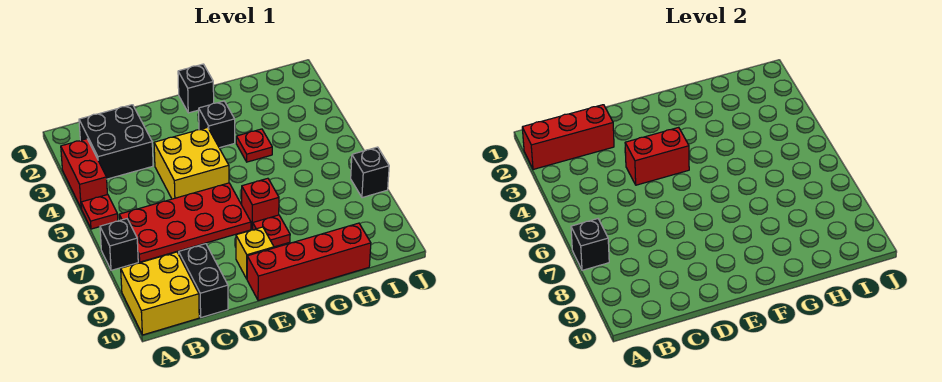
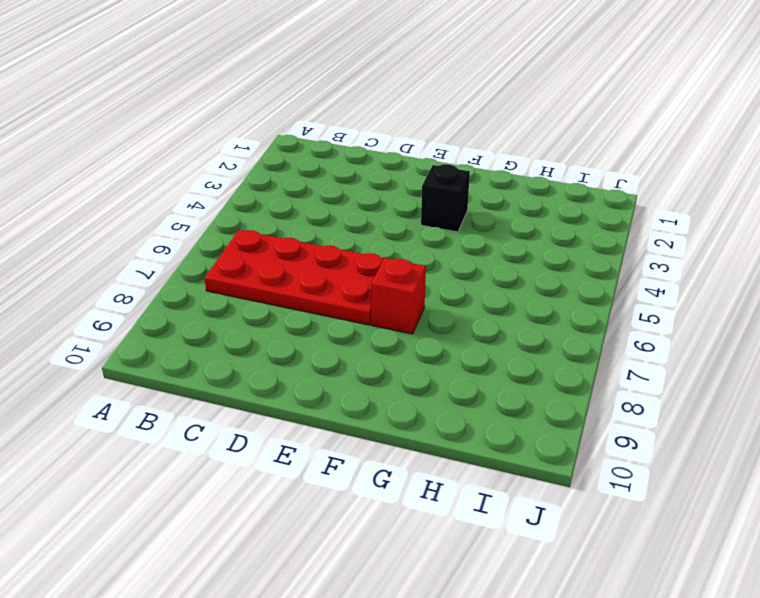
none -> red 1x2 brick [61,139,107,209]
none -> red 1x1 plate [81,194,118,229]
none -> black 1x1 brick [100,219,138,270]

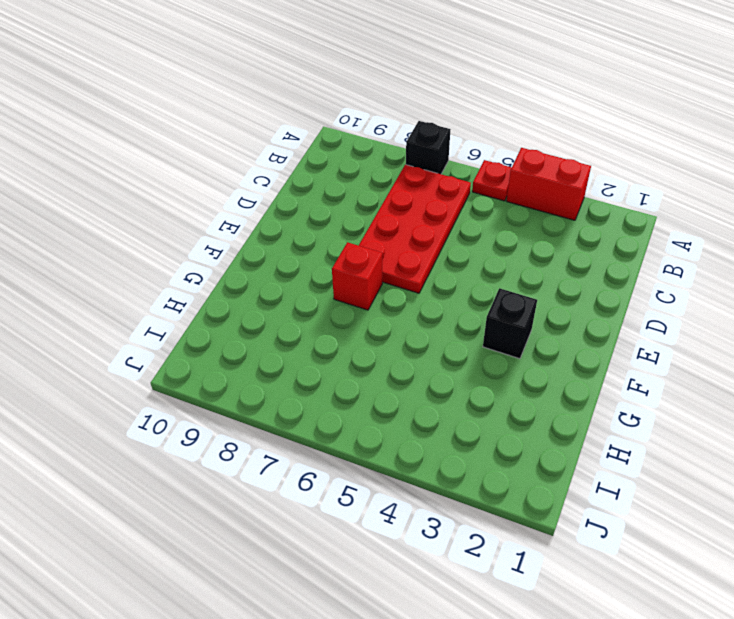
none -> yellow 2x2 brick [121,252,199,335]
none -> black 2x2 brick [79,105,153,179]
none -> black 1x2 brick [179,244,228,317]

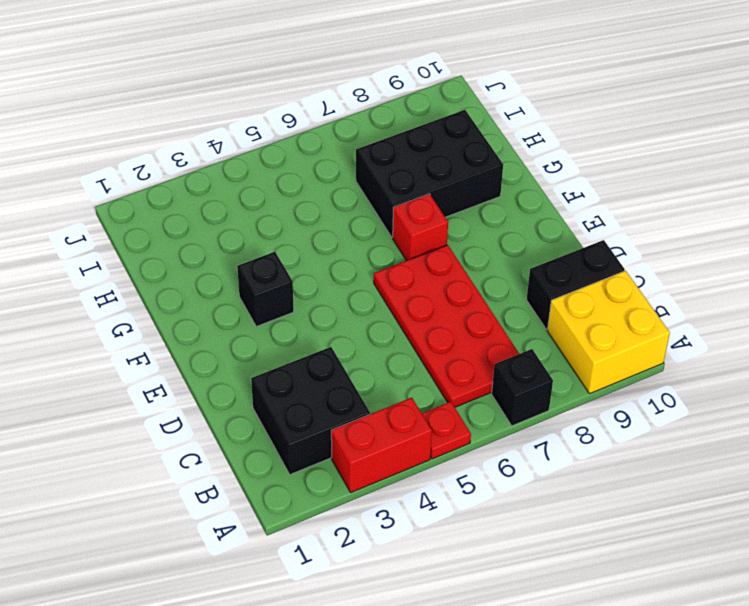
black 2x3 brick [356,110,503,237] -> none
none -> yellow 2x2 brick [154,127,229,199]
none -> yellow 1x1 brick [236,227,274,279]
none -> red 1x4 brick [247,223,371,300]

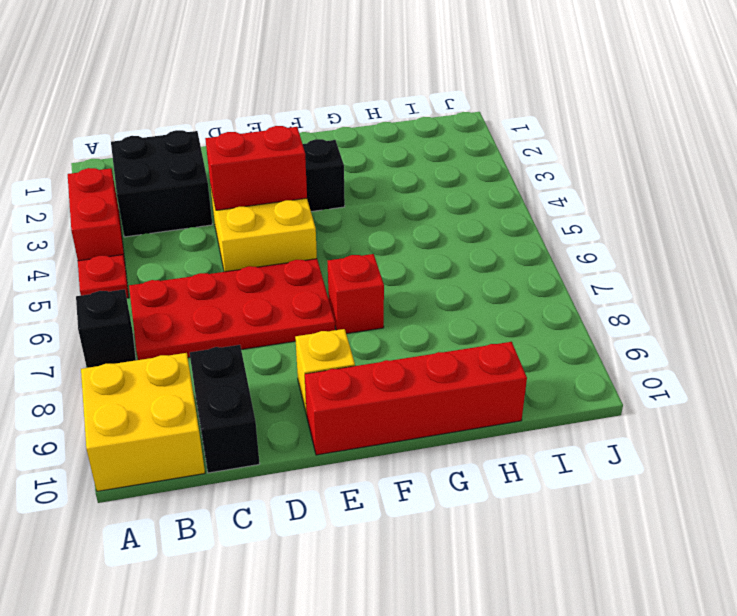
none -> black 1x1 brick [178,64,214,113]
none -> red 1x1 plate [253,215,290,247]
none -> red 1x1 plate [236,129,272,162]

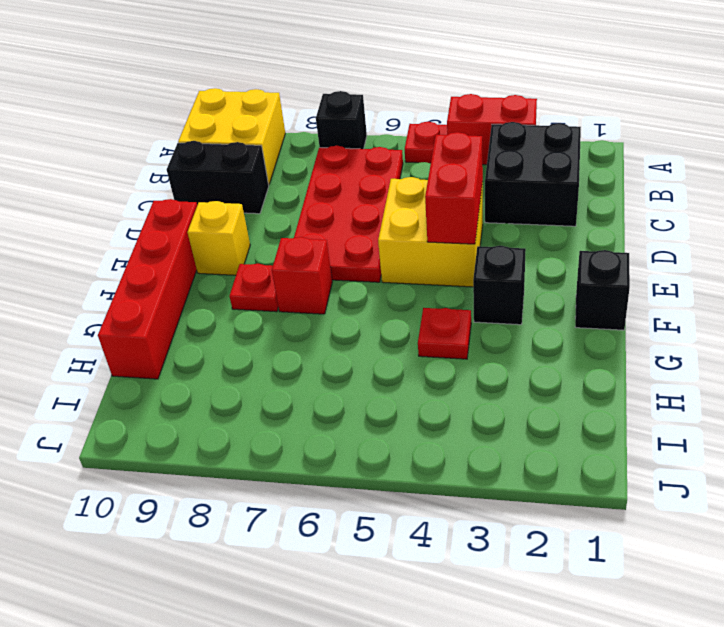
none -> black 1x1 brick [351,147,389,198]
none -> red 1x3 brick [522,105,614,169]
none -> black 1x1 brick [571,219,609,270]

